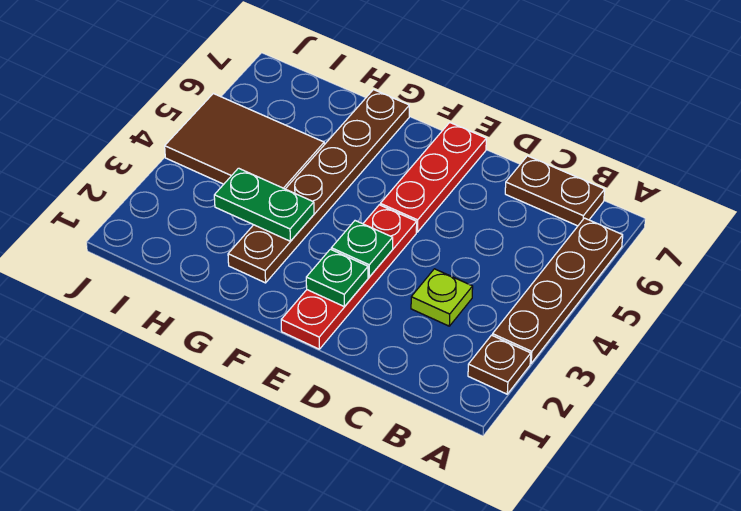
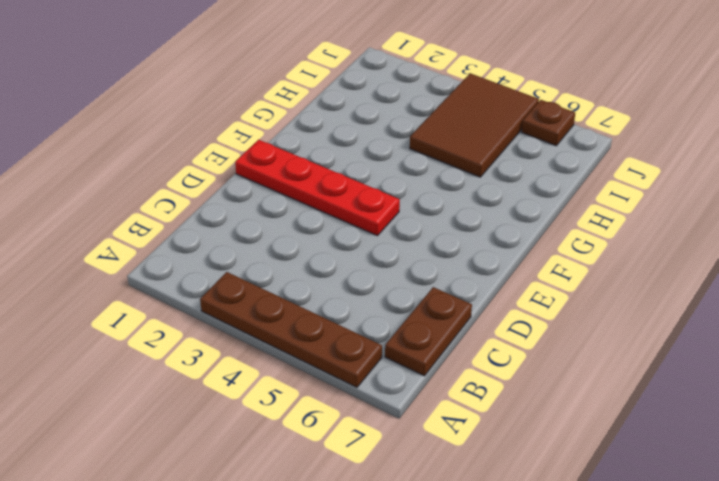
brown 1x1 plate [522,100,575,146] -> brown 1x1 plate moved to [468,335,531,394]
none -> lime 1x1 plate [411,269,473,326]
none -> red 1x3 plate [380,122,486,232]

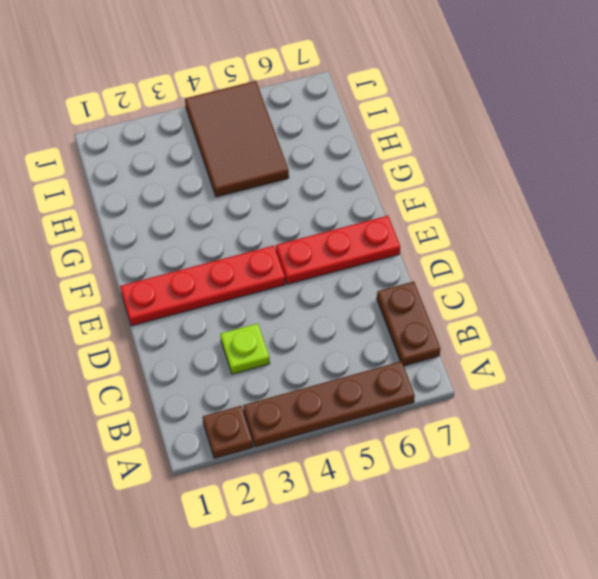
none -> brown 1x6 plate [228,90,409,283]
none -> green 1x1 plate [306,249,368,307]

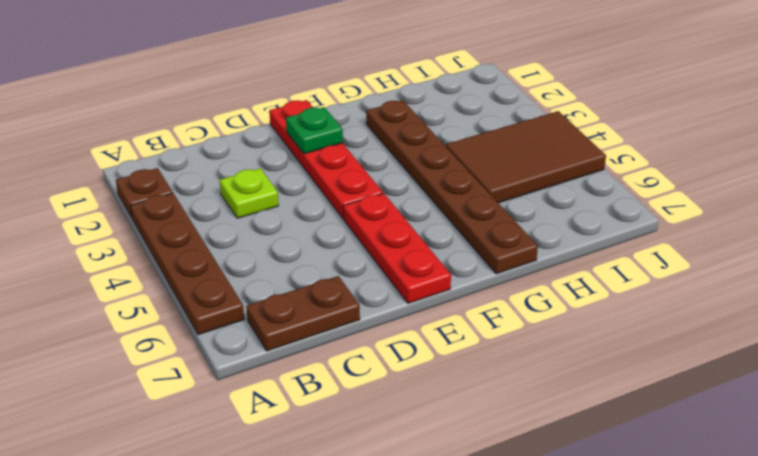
none -> green 1x1 plate [331,221,393,277]
none -> green 1x2 plate [214,168,314,241]

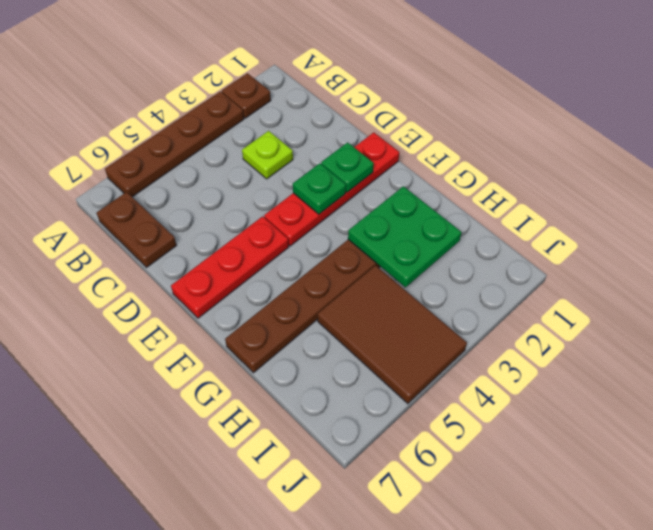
green 2x2 plate [348,186,462,287] -> green 1x2 plate [214,168,314,241]

